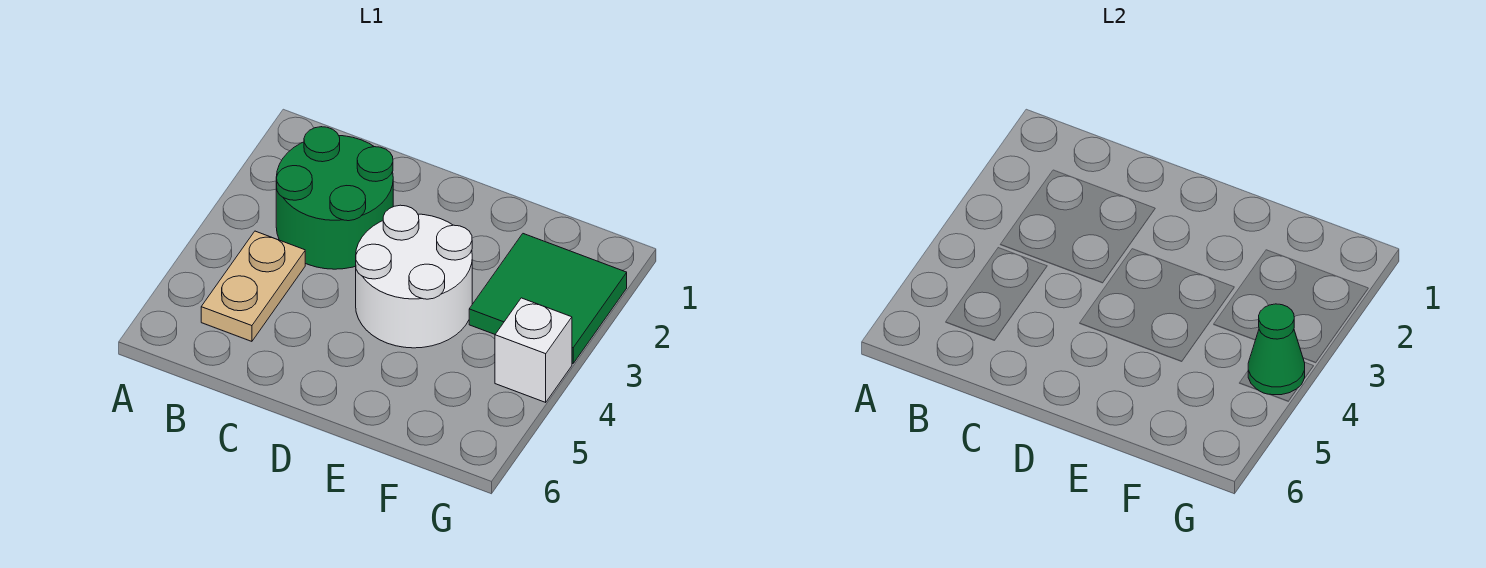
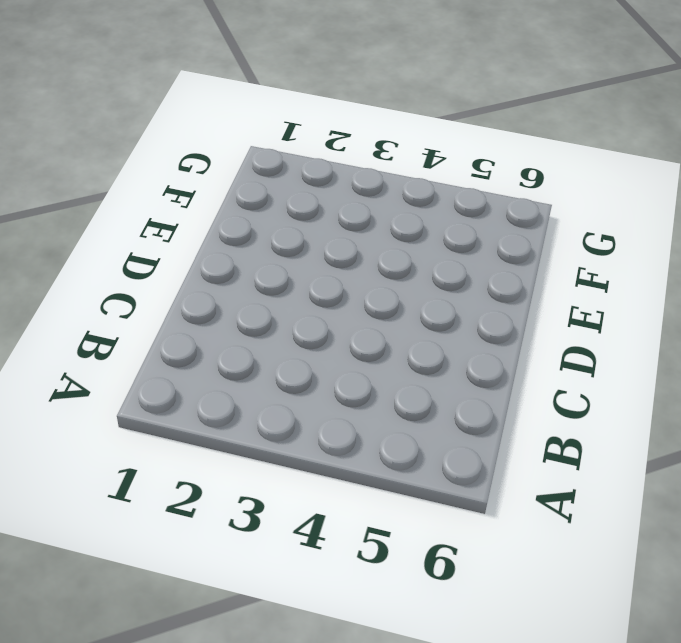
none -> green 2x2 round brick [276,127,393,269]
none -> tan 1x2 plate [201,231,305,341]

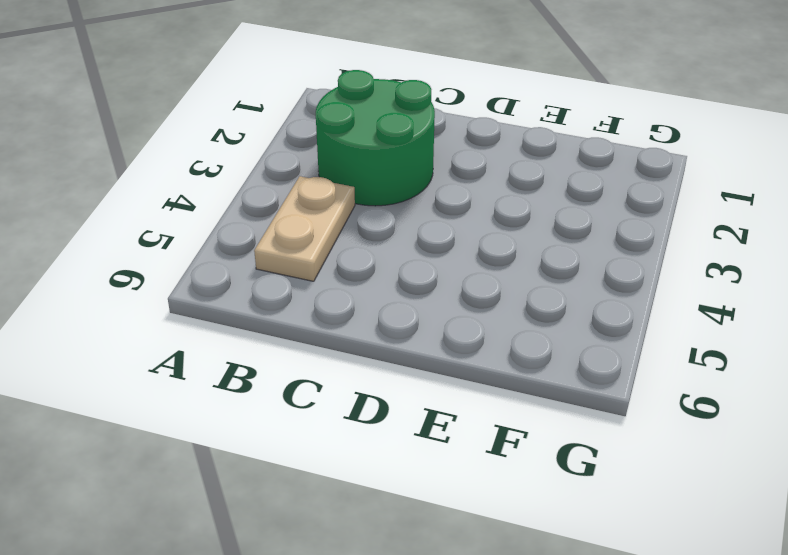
none -> white 2x2 round brick [356,205,472,348]
none -> green 2x2 tile [469,234,627,364]

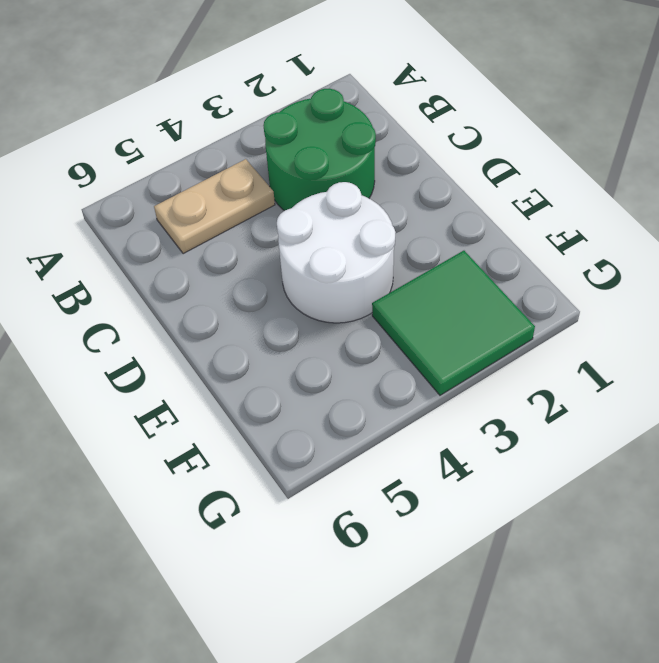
none -> white 1x1 brick [495,298,572,402]
none -> green 1x1 cone [1248,304,1305,395]

